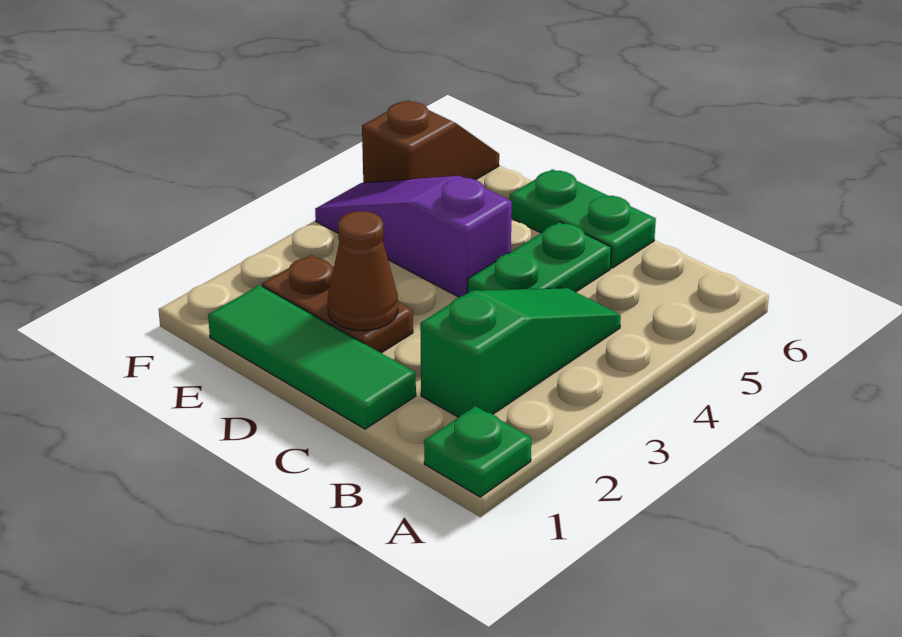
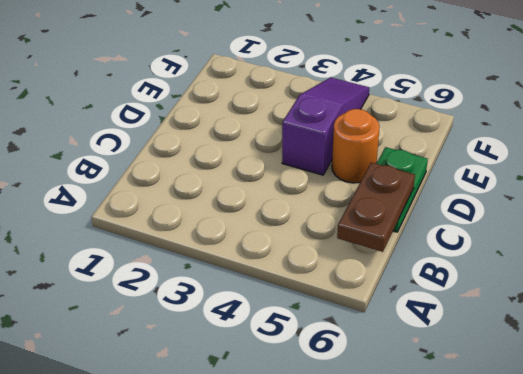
brown 1x2 plate [337,162,415,252] -> brown 1x2 plate moved to [262,255,413,353]
orange 1x1 round brick [332,109,380,183] -> none
none -> green 1x1 plate [424,406,531,497]
none -> green 1x3 slope [420,288,621,417]

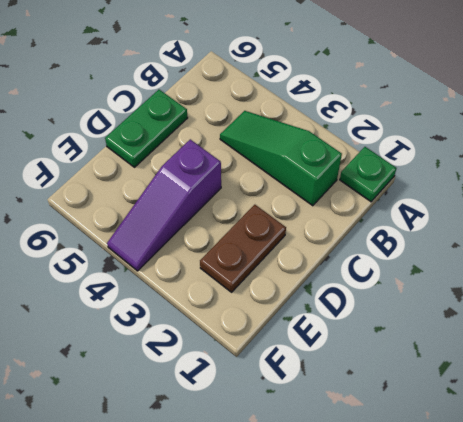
none -> green 1x3 tile [208,285,416,429]
none -> green 1x2 plate [468,222,611,293]

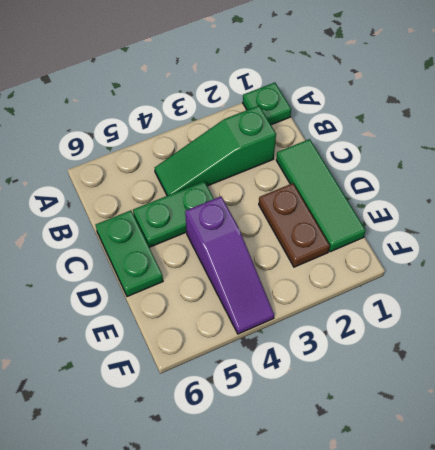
none -> brown 1x2 slope [362,101,499,183]
none -> brown 1x1 cone [328,211,398,331]

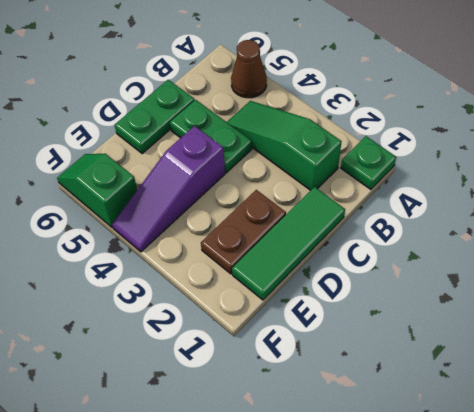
brown 1x1 cone [231,40,267,98] -> brown 1x1 cone moved to [328,211,398,331]
green 1x2 slope [57,154,137,227] -> brown 1x2 slope [362,101,499,183]

